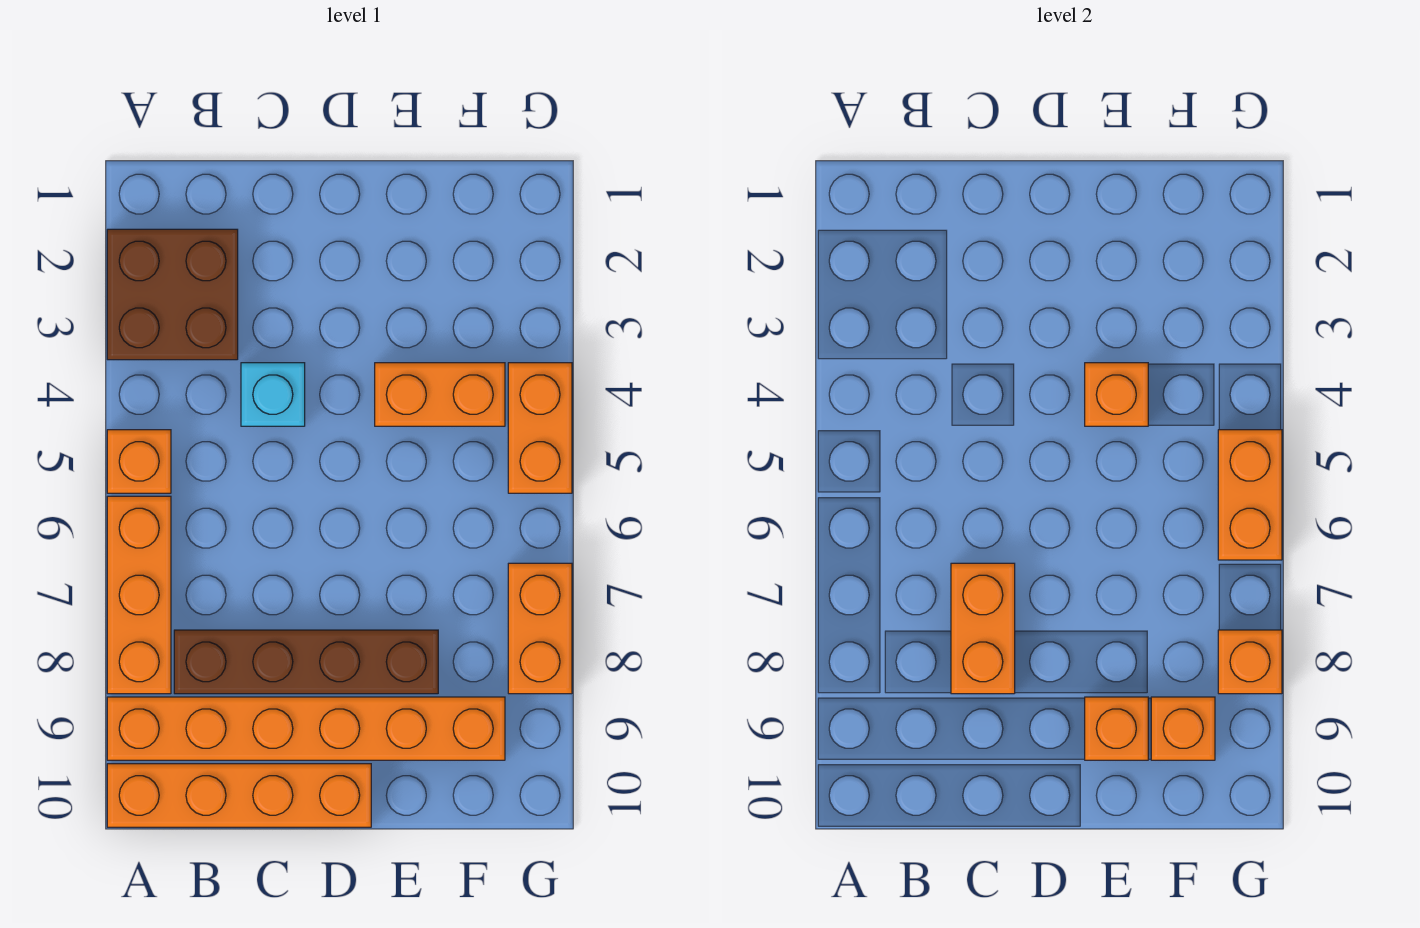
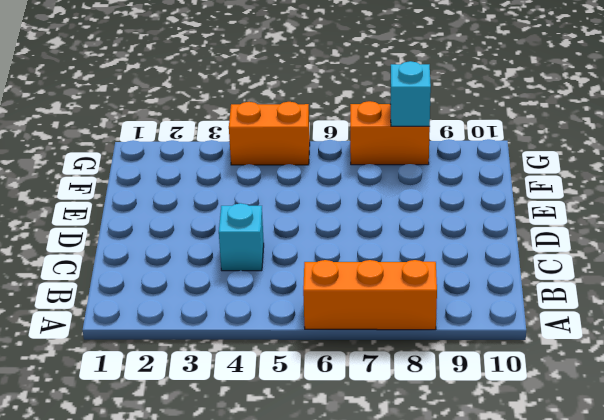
cyan 1x1 brick [390,61,431,126] -> orange 1x1 brick [1218,630,1282,694]
none -> brown 2x2 brick [107,229,238,360]
none -> orange 1x1 brick [107,430,171,493]
none -> orange 1x6 brick [107,697,505,760]

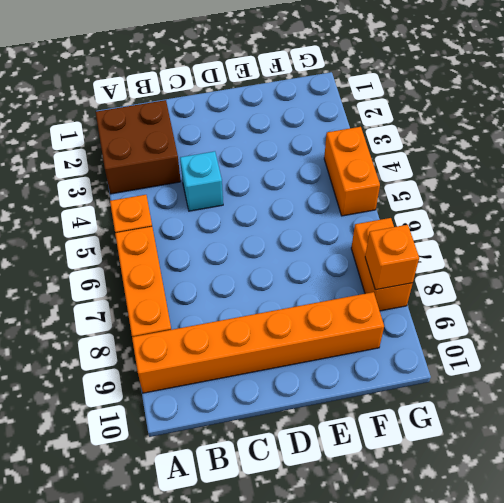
none -> orange 1x4 brick [107,764,371,827]
none -> brown 1x4 brick [174,630,438,694]
none -> orange 1x2 brick [375,363,505,426]

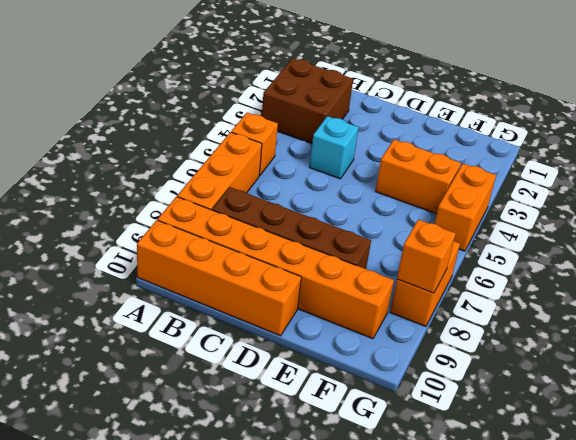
none -> orange 1x2 brick [951,563,1015,694]
none -> orange 1x1 brick [1085,363,1148,426]
none -> orange 1x1 brick [1085,697,1148,760]

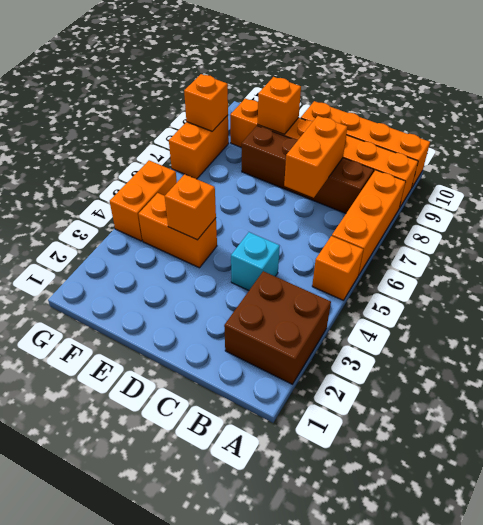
none -> orange 1x1 brick [1151,697,1215,760]
none -> orange 1x2 brick [1218,430,1282,560]

